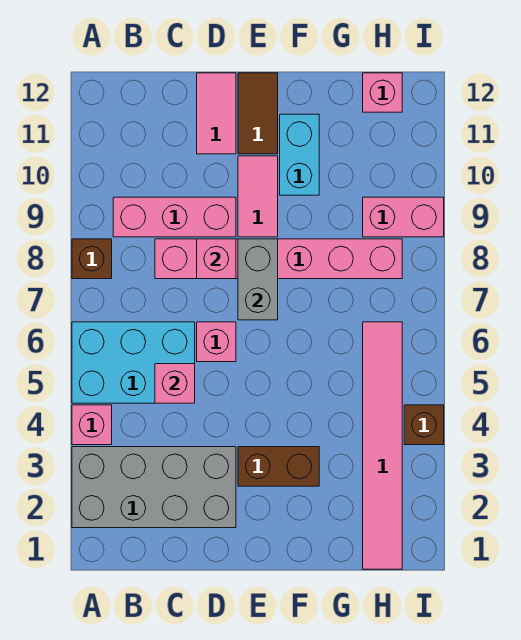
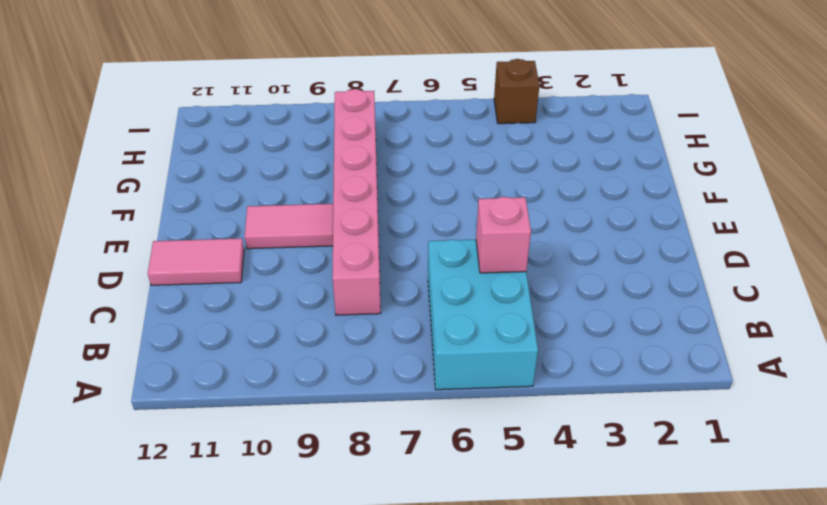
none -> grey 2x4 brick [72,447,236,528]
none -> pink 1x1 brick [72,405,112,445]
none -> brown 1x1 brick [72,239,112,279]

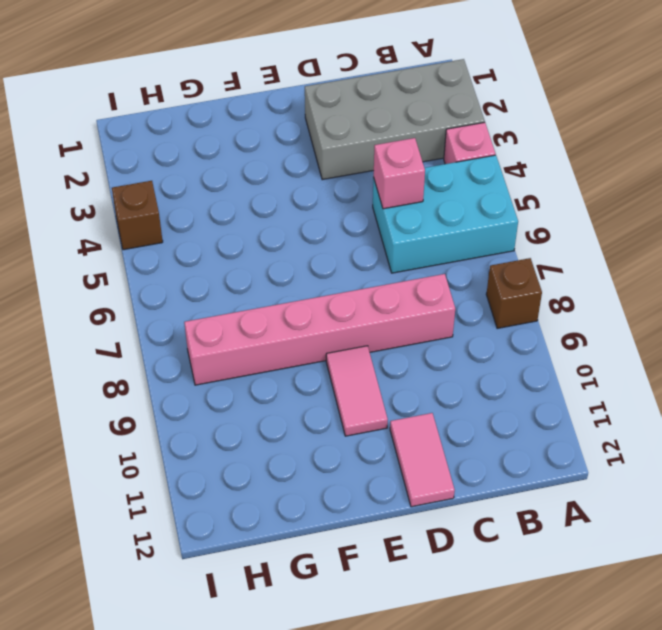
none -> pink 1x3 brick [113,197,236,237]
none -> pink 1x1 brick [197,322,236,362]
none -> brown 1x2 brick [238,447,319,486]

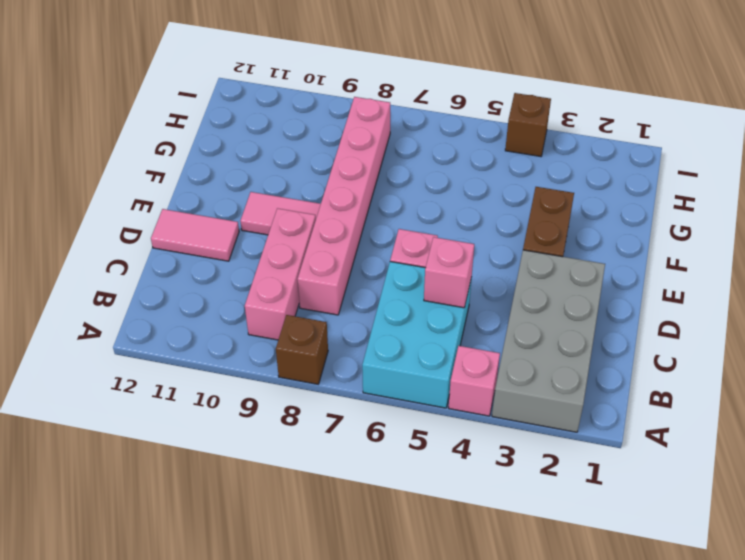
none -> brown 1x2 tile [238,73,278,154]
none -> cyan 1x2 brick [280,114,319,195]
none -> pink 1x6 tile [363,322,402,569]

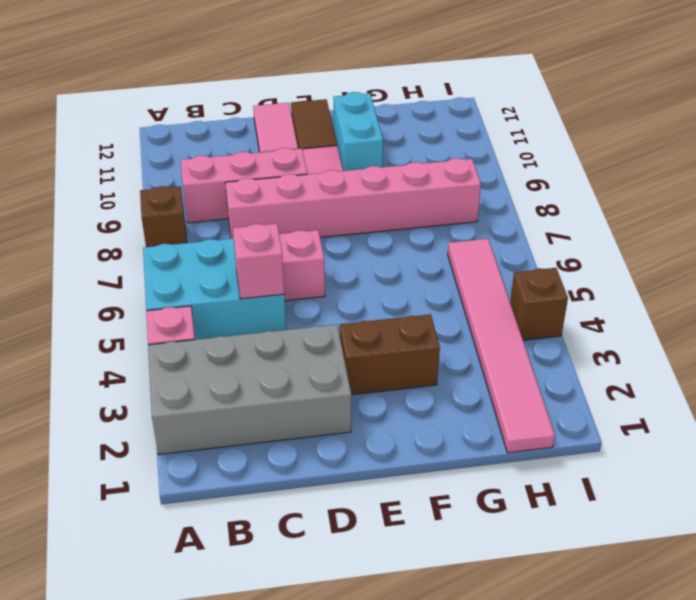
none -> pink 1x2 brick [363,197,444,237]
none -> pink 1x1 brick [363,73,402,112]
none -> pink 1x1 brick [197,239,236,279]

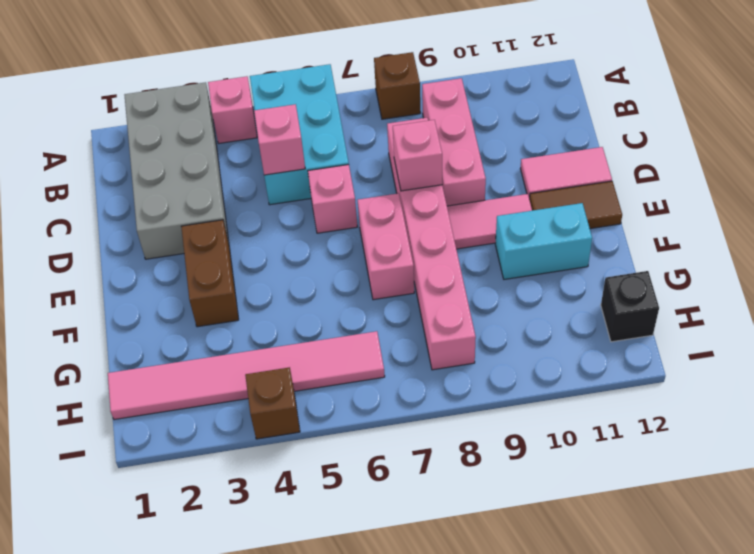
pink 1x2 brick [358,193,414,300] -> pink 1x2 brick moved to [363,197,444,237]
black 1x1 brick [601,271,659,342] -> pink 1x1 brick [363,73,402,112]
none -> grey 1x2 brick [238,239,278,320]

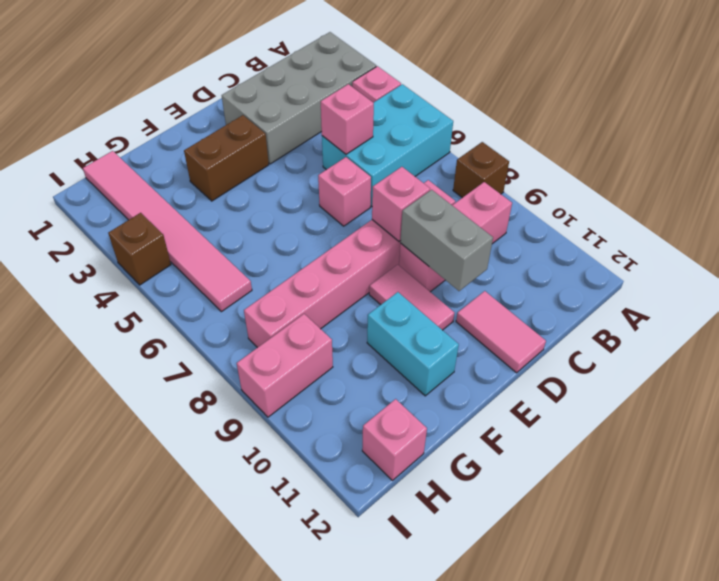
grey 1x2 brick [400,190,493,291] -> grey 1x2 brick moved to [238,239,278,320]
none -> brown 1x2 tile [238,73,278,154]

